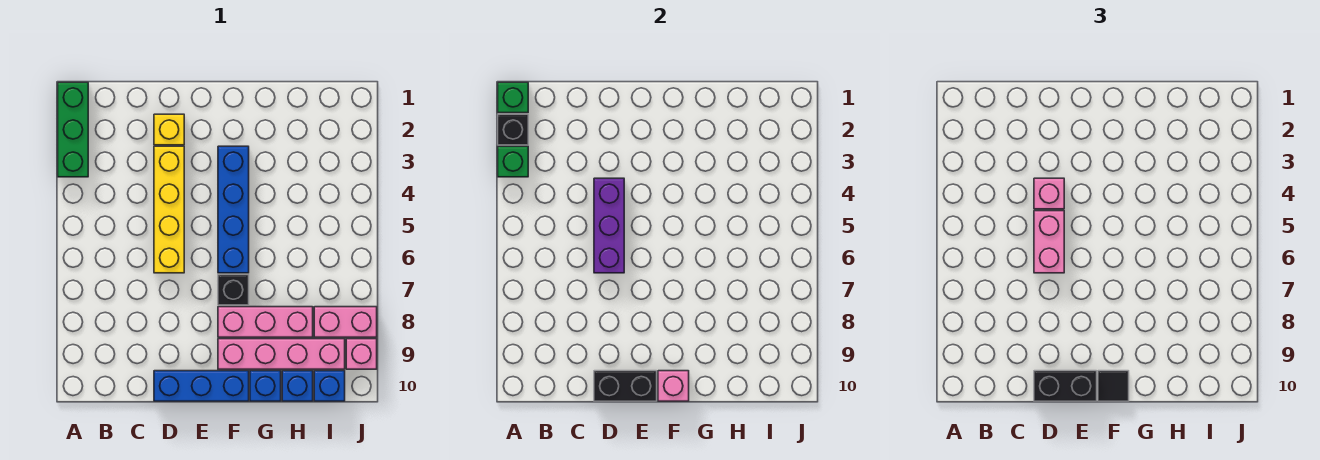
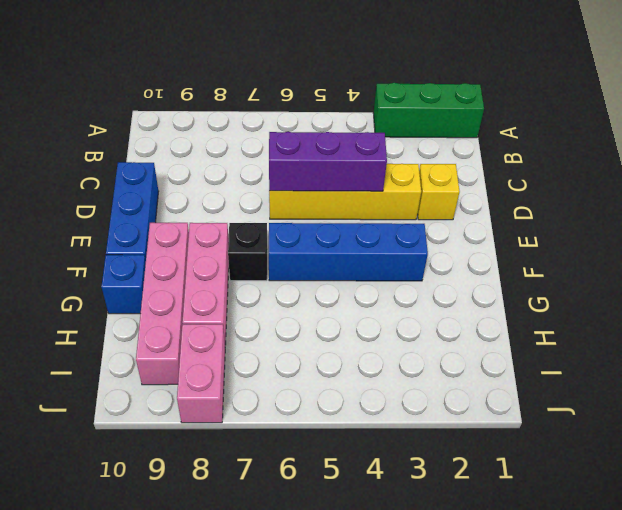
none -> blue 1x1 brick [282,371,313,401]
none -> blue 1x1 brick [314,371,345,401]
none -> pink 1x1 brick [346,339,377,369]

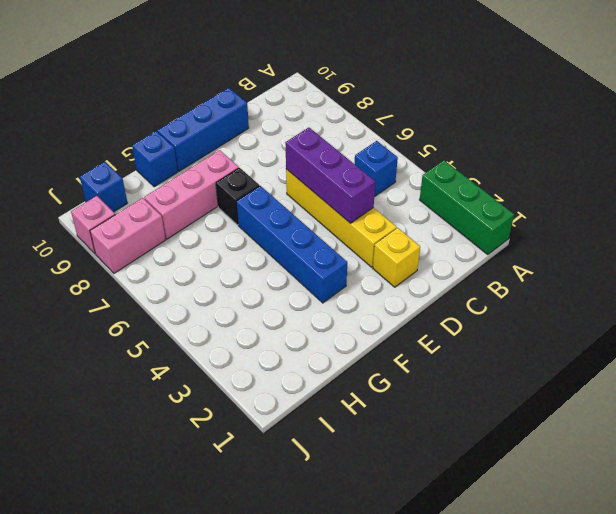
blue 1x1 brick [355,141,398,197] -> blue 1x1 brick moved to [282,371,313,401]
none -> pink 1x4 brick [218,339,345,369]
none -> green 1x1 brick [498,82,528,113]
none -> black 1x1 brick [498,114,528,145]

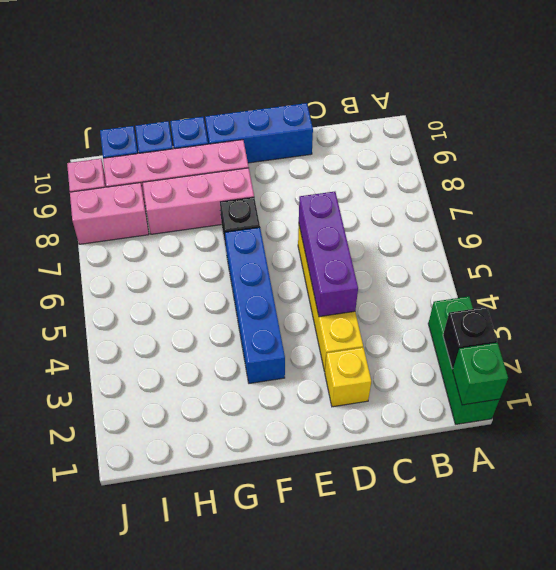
none -> green 1x1 brick [498,146,528,177]
none -> black 1x2 brick [594,371,657,401]
none -> pink 1x1 brick [658,371,689,401]

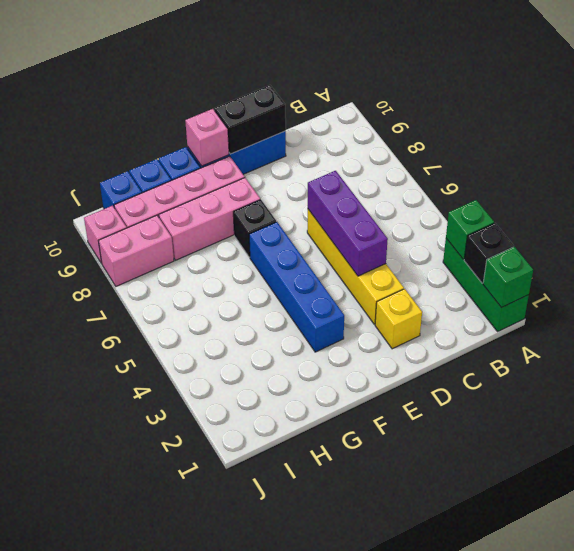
none -> pink 1x1 brick [1034,178,1064,209]
none -> pink 1x2 brick [1034,211,1064,273]
none -> black 1x2 brick [1034,371,1097,401]

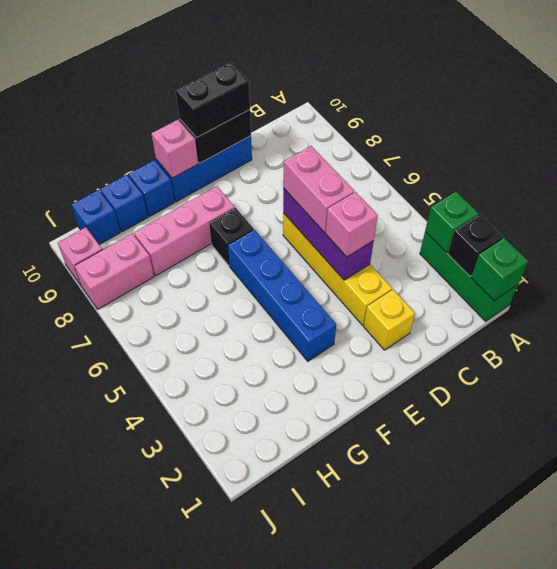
none -> pink 1x4 brick [218,339,345,369]
none -> black 1x1 tile [1098,371,1129,401]

